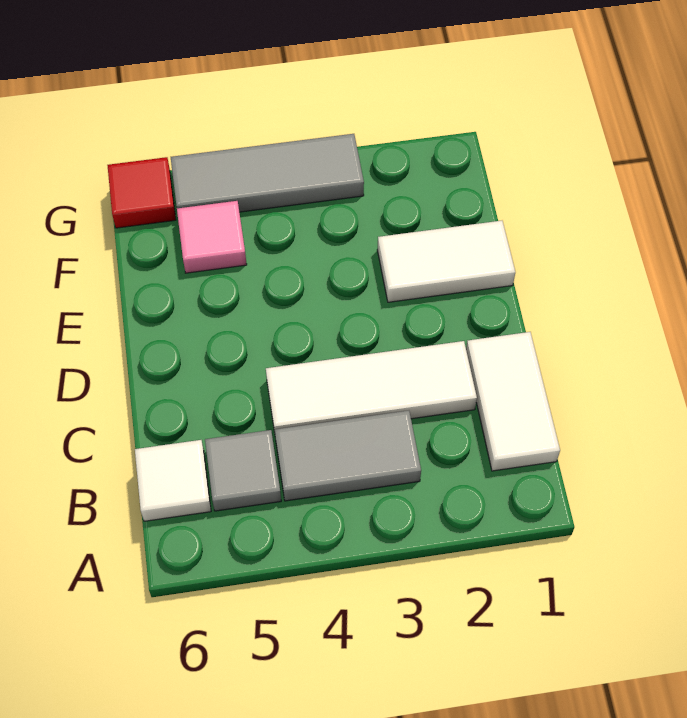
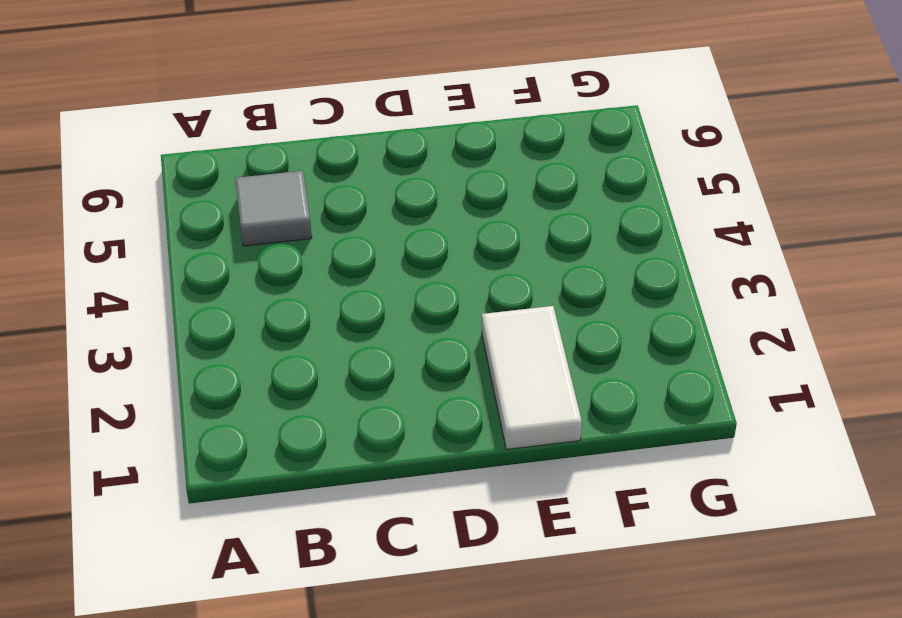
none -> white 1x2 tile [466,332,560,471]
none -> grey 1x2 tile [275,411,421,501]

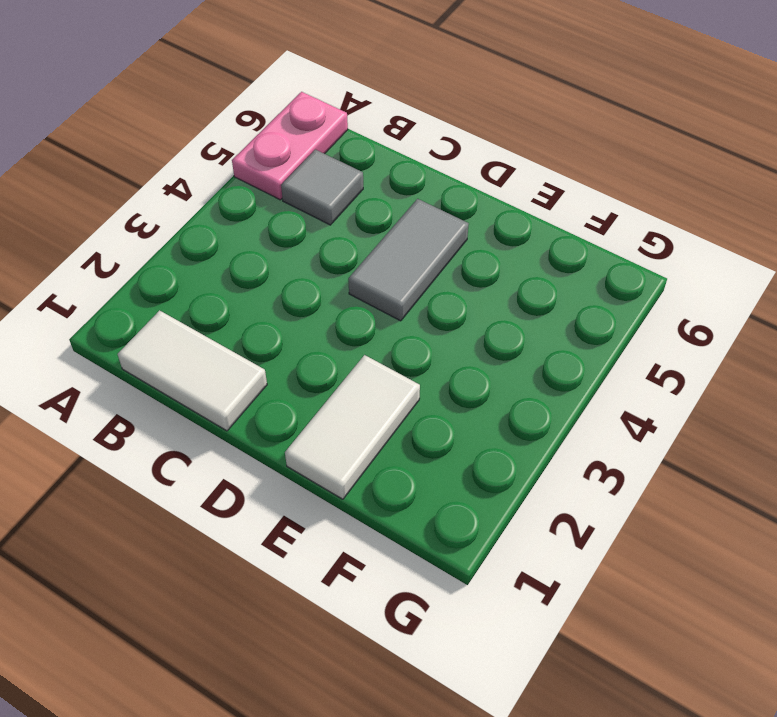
pink 1x2 plate [232,92,348,200] -> none
grey 1x2 tile [348,199,469,321] -> grey 1x2 tile moved to [275,411,421,501]
none -> white 1x1 tile [135,440,211,521]
none -> white 1x3 tile [266,341,477,432]

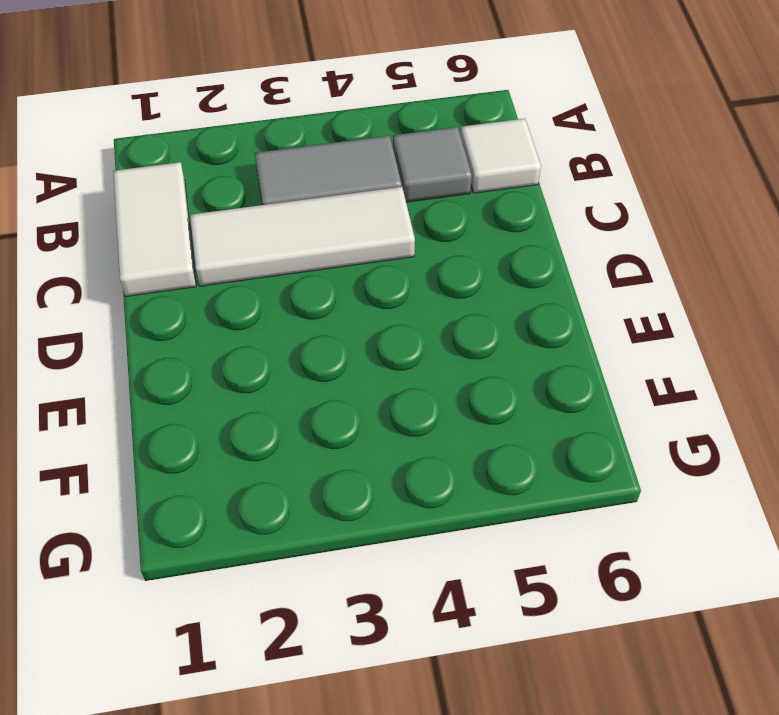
none -> white 1x2 tile [377,221,515,302]
none -> pink 1x1 tile [177,201,247,273]

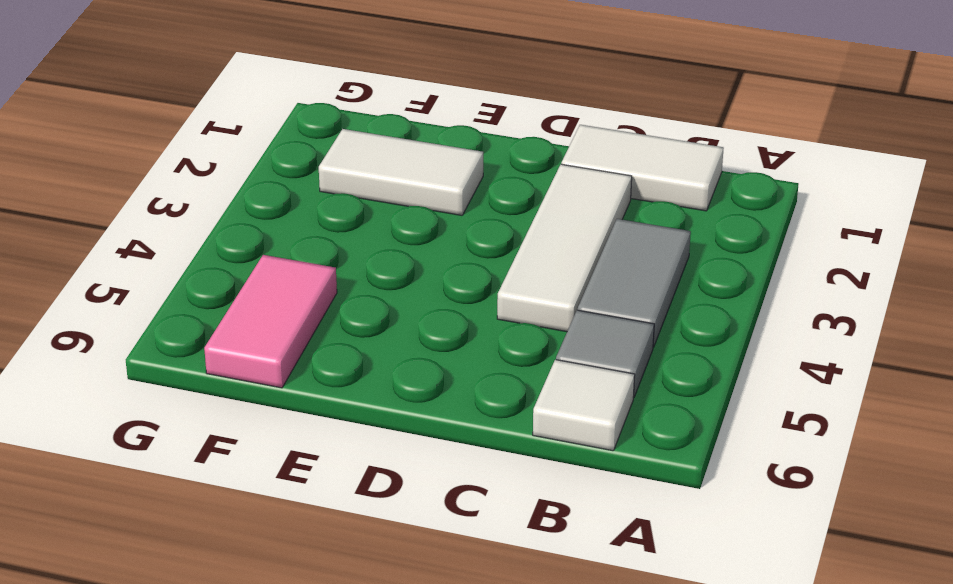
white 1x2 tile [319,129,483,215] -> white 1x2 tile turned to [377,221,515,302]
pink 1x2 tile [204,255,337,388] -> pink 1x1 tile [177,201,247,273]
none -> grey 1x3 tile [171,134,364,212]
none -> red 1x1 tile [107,157,176,228]

